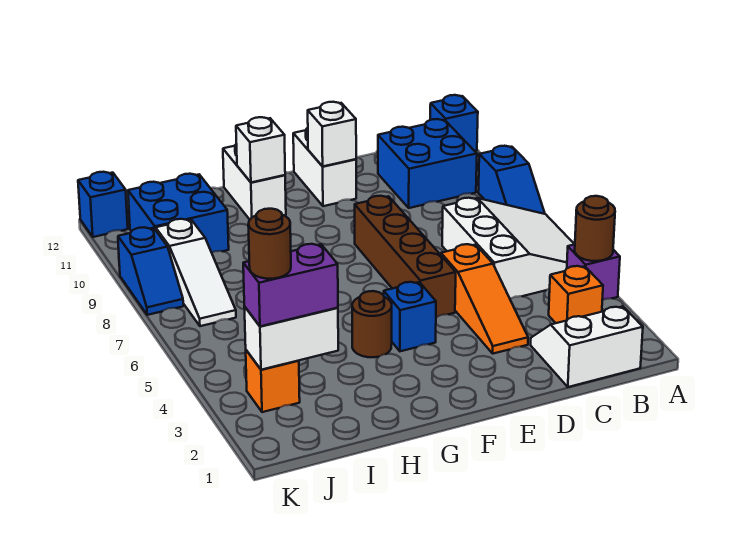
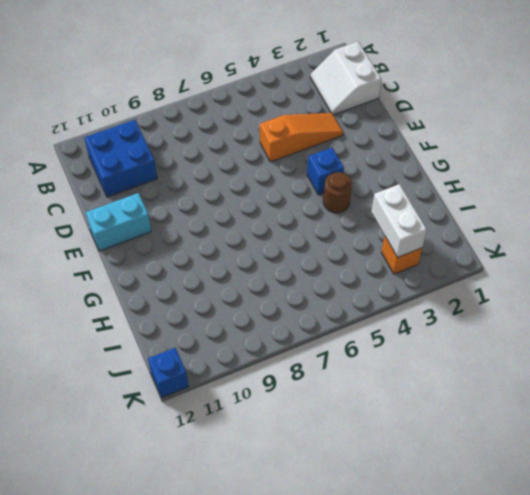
cyan 1x2 brick [86,193,151,251] -> white 1x2 brick [293,128,356,206]
none -> purple 1x1 brick [567,244,620,300]
none -> white 3x3 slope [442,198,574,299]
none -> blue 1x2 slope [478,146,545,214]

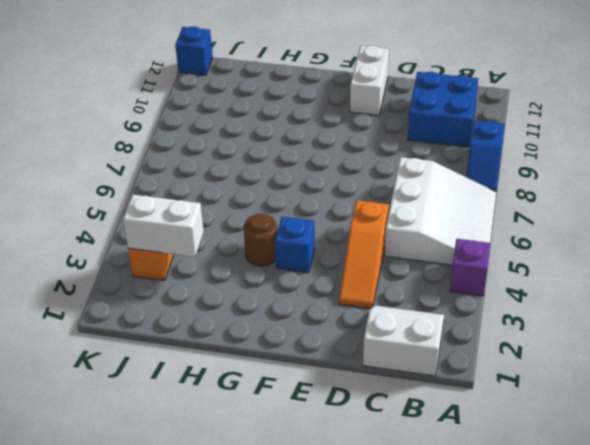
none -> blue 1x1 brick [430,95,478,151]
none -> orange 1x1 brick [549,266,603,323]
none -> brown 1x4 brick [355,196,456,317]

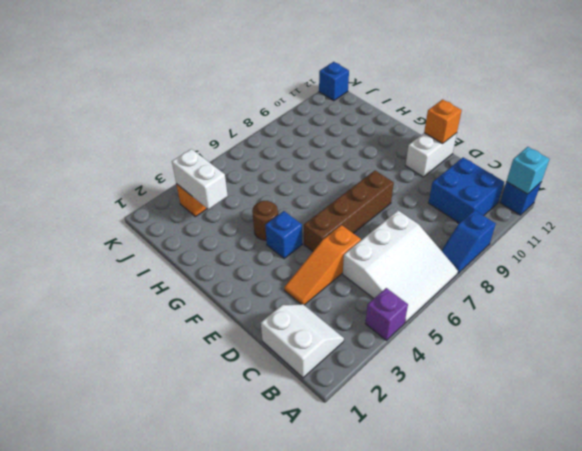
cyan 1x1 brick [506,147,550,194] -> none
orange 1x1 brick [424,99,462,144] -> orange 1x1 brick moved to [549,266,603,323]
none -> white 1x2 brick [223,144,286,219]
none -> blue 2x2 brick [128,174,229,253]
none -> white 1x3 slope [156,219,236,326]

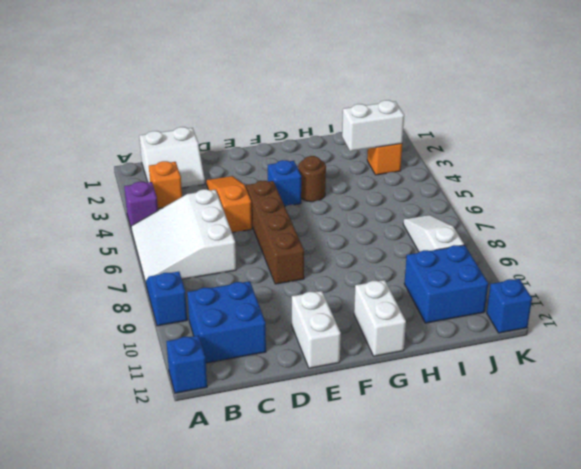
none -> blue 1x2 slope [118,227,183,315]
none -> brown 1x1 round brick [575,196,615,261]
none -> white 1x1 brick [308,102,356,166]

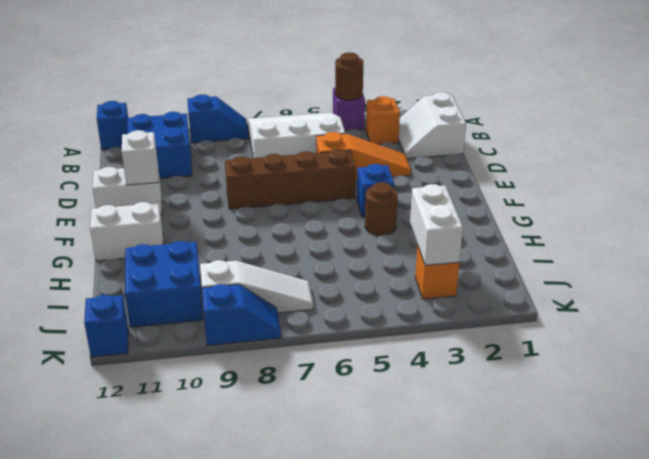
none -> white 1x1 brick [236,117,285,182]
none -> purple 1x2 brick [243,244,338,326]
none -> brown 1x1 round brick [248,209,291,279]

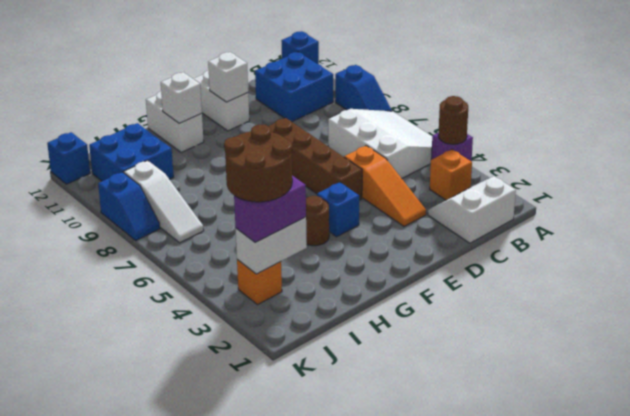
brown 2x2 round brick [224,125,292,202] -> brown 1x1 round brick [248,209,291,279]

